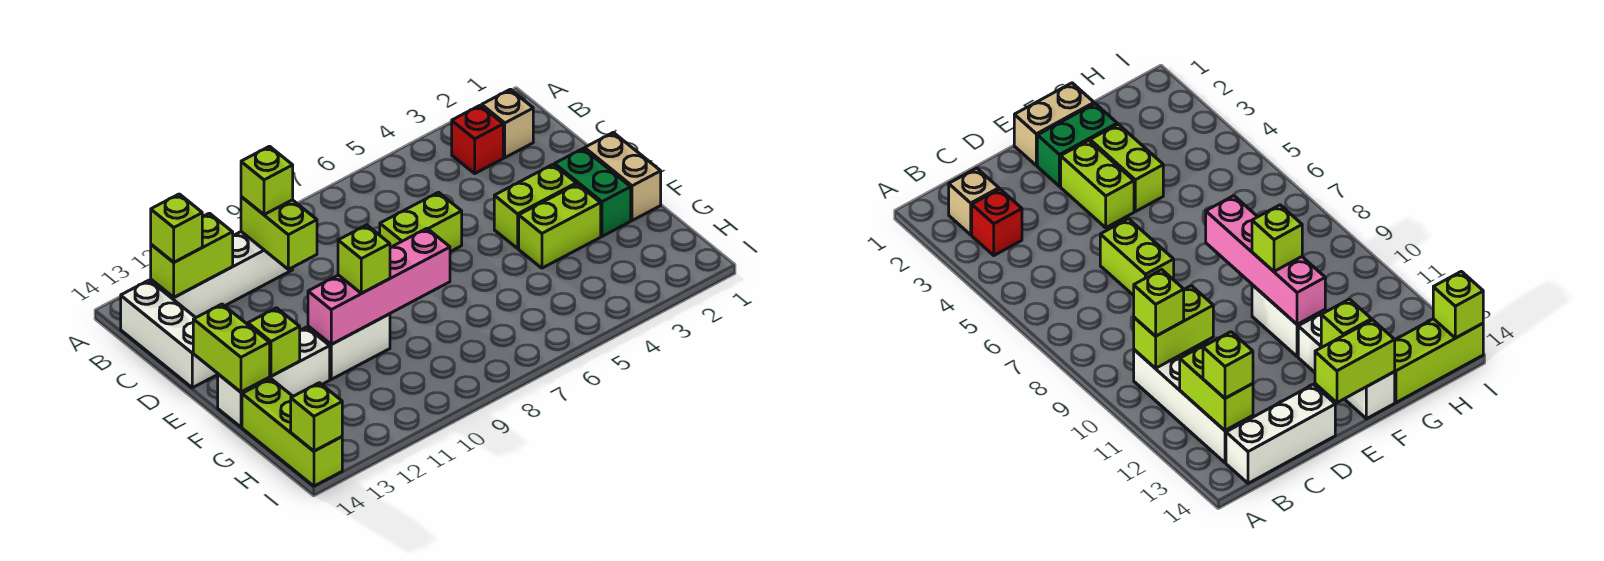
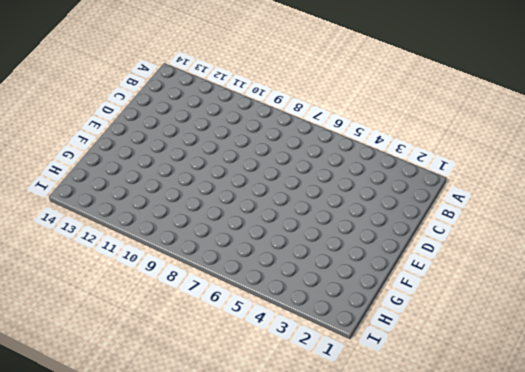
none -> tan 1x1 brick [482,89,533,158]
none -> red 1x1 brick [452,105,503,173]
none -> white 1x4 brick [151,232,293,317]

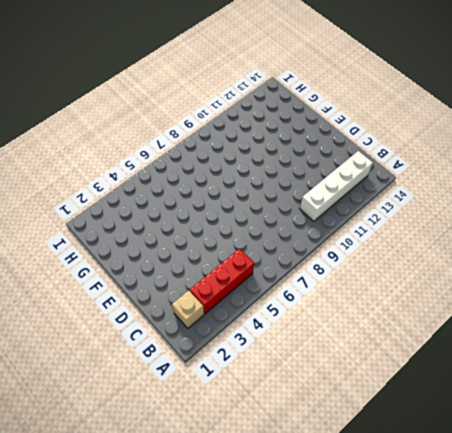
red 1x3 brick [190,249,254,314] -> red 1x1 brick [452,105,503,173]
none -> white 1x3 brick [121,280,218,388]
none -> lime 1x2 brick [380,192,462,252]
none -> tan 1x2 brick [585,133,661,221]

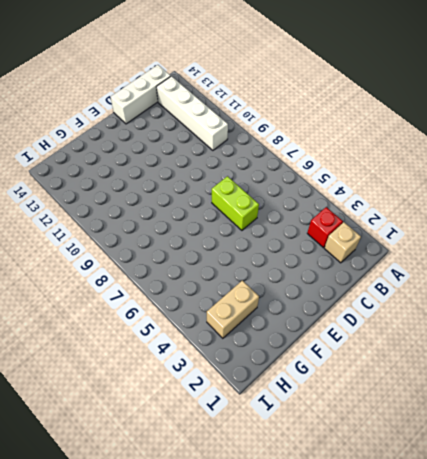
tan 1x2 brick [207,280,259,338] -> tan 1x2 brick moved to [585,133,661,221]
none -> green 1x2 brick [555,149,631,236]
none -> lime 1x2 brick [494,164,576,248]
none -> lime 1x2 brick [519,184,601,268]

